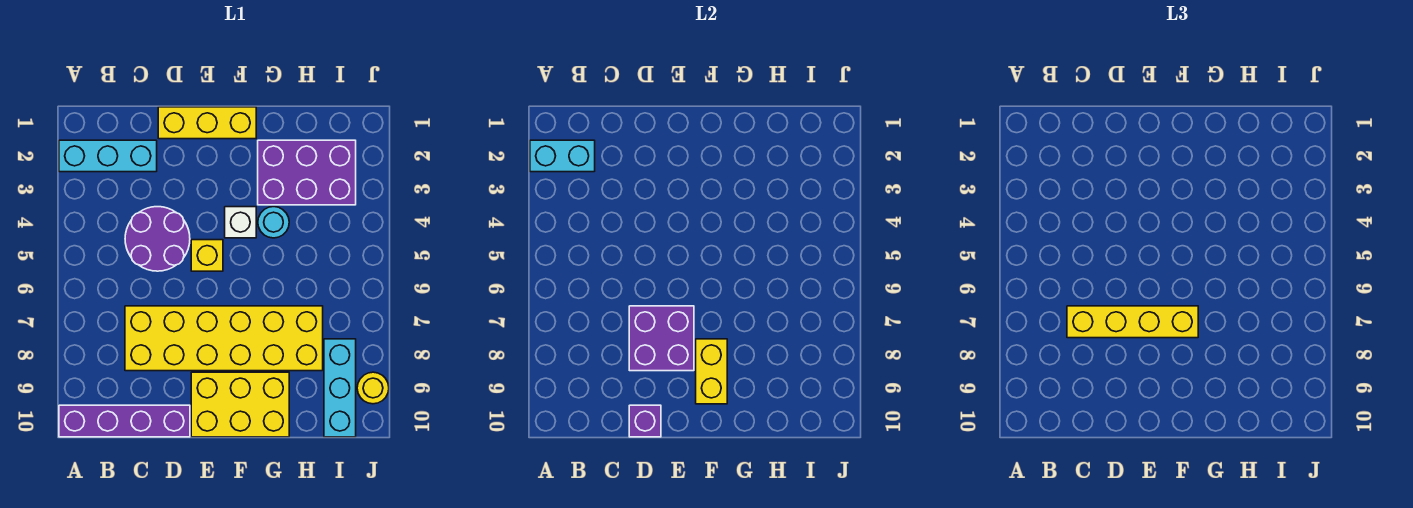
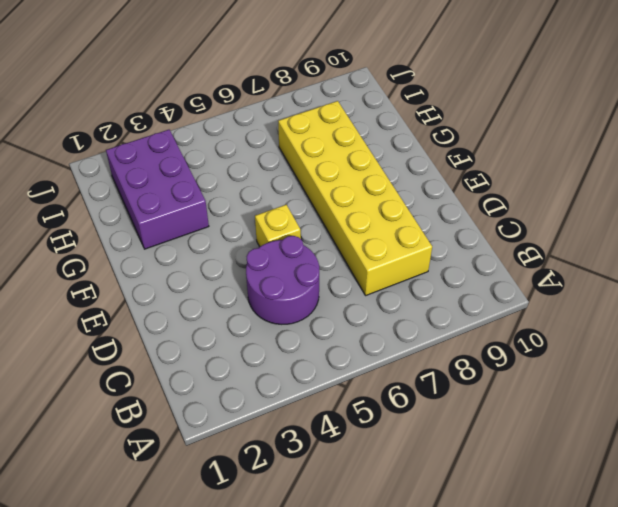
none -> cyan 1x3 brick [59,140,157,172]
none -> purple 1x4 brick [59,405,190,437]
none -> yellow 1x3 brick [158,107,256,139]

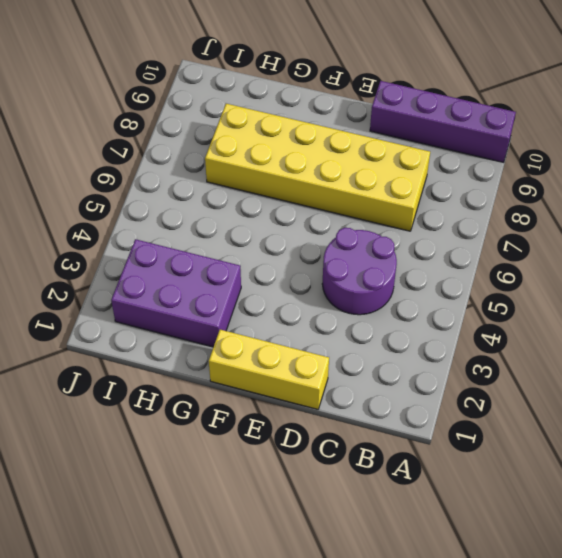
none -> cyan 1x3 brick [59,140,157,172]
none -> yellow 1x1 brick [191,240,223,271]
none -> yellow 2x3 brick [191,372,289,437]

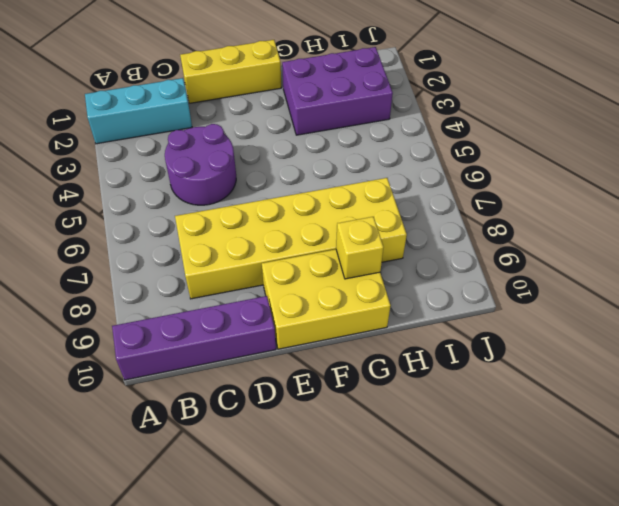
yellow 1x1 brick [336,217,383,279] -> yellow 1x1 brick moved to [191,240,223,271]
none -> white 1x1 brick [225,207,256,238]
none -> cyan 1x1 round brick [258,207,289,238]
none -> cyan 1x3 brick [324,339,356,437]

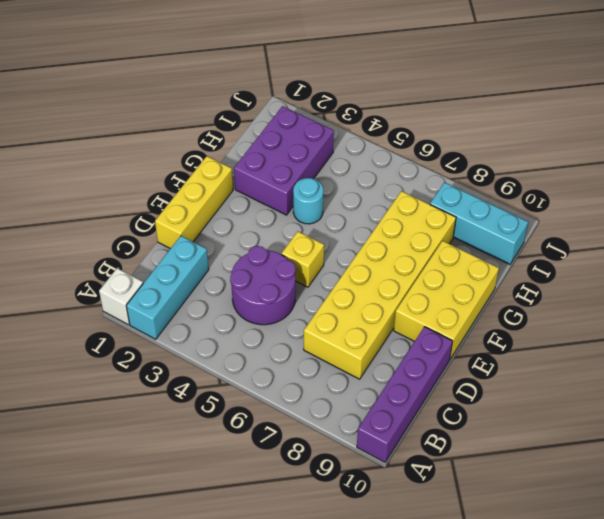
white 1x1 brick [99,268,143,325] -> white 1x1 brick moved to [225,207,256,238]
none -> yellow 1x1 round brick [357,372,389,404]
none -> cyan 1x2 brick [530,140,595,172]
none -> purple 2x2 brick [629,306,694,371]

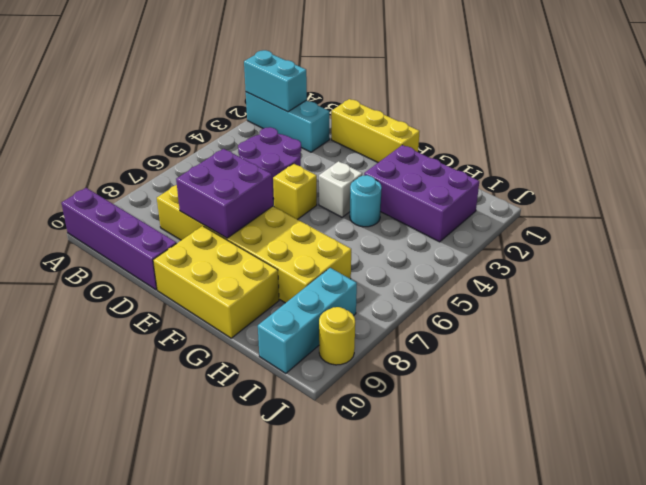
none -> purple 1x1 brick [629,405,661,437]
none -> yellow 1x2 brick [696,339,727,404]
none -> yellow 1x4 brick [1067,306,1198,338]

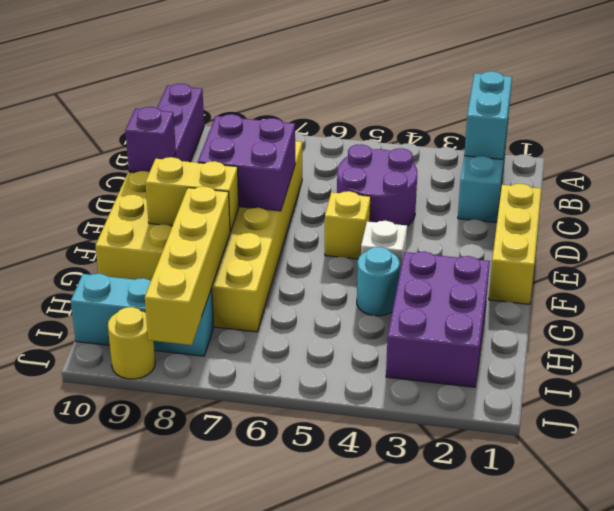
yellow 1x4 brick [145,187,230,345] -> yellow 1x4 brick moved to [1067,306,1198,338]

